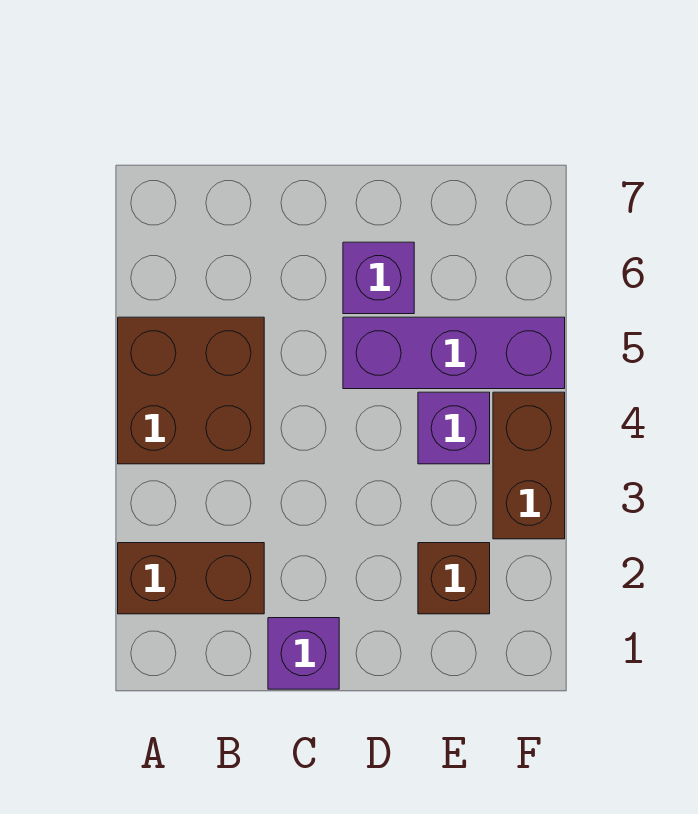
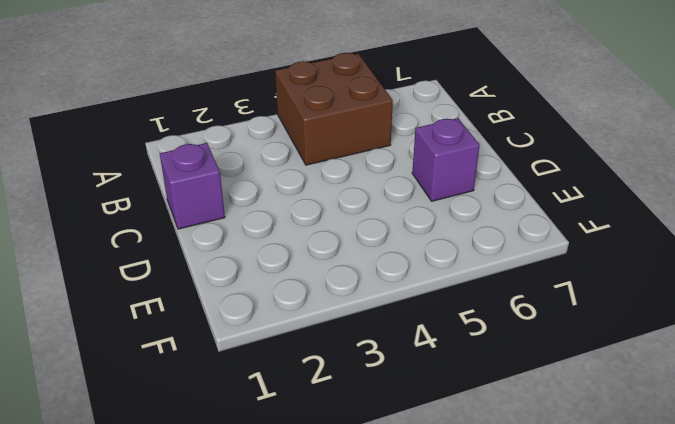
none -> brown 1x2 brick [118,543,264,614]
none -> purple 1x3 brick [343,317,565,389]

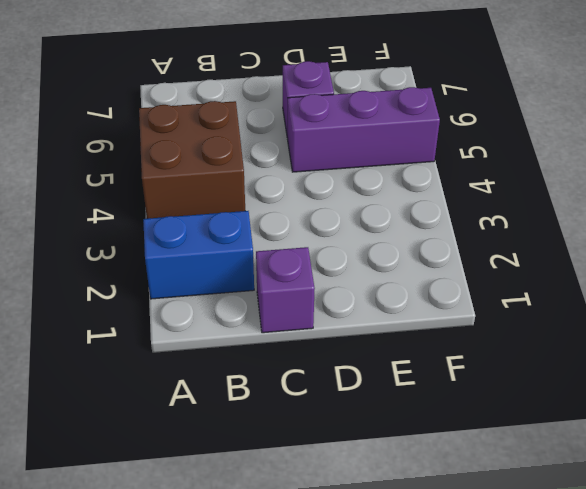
blue 1x2 brick [143,211,254,299] -> brown 1x2 brick [118,543,264,614]
none -> brown 1x1 brick [418,543,490,614]
none -> purple 1x1 brick [418,392,490,464]

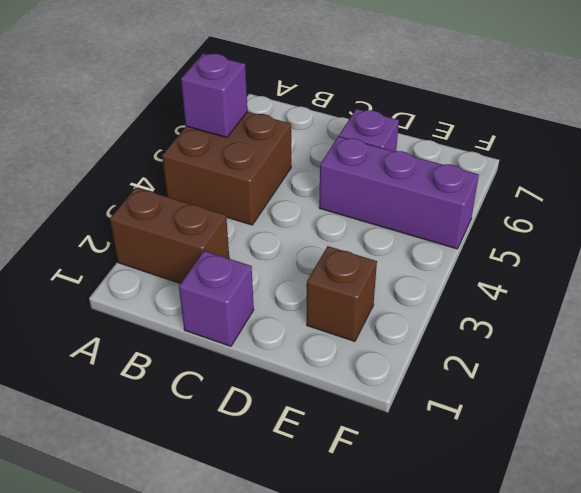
purple 1x1 brick [181,53,247,138] -> purple 1x1 brick moved to [418,392,490,464]
none -> brown 1x2 brick [493,392,565,539]

